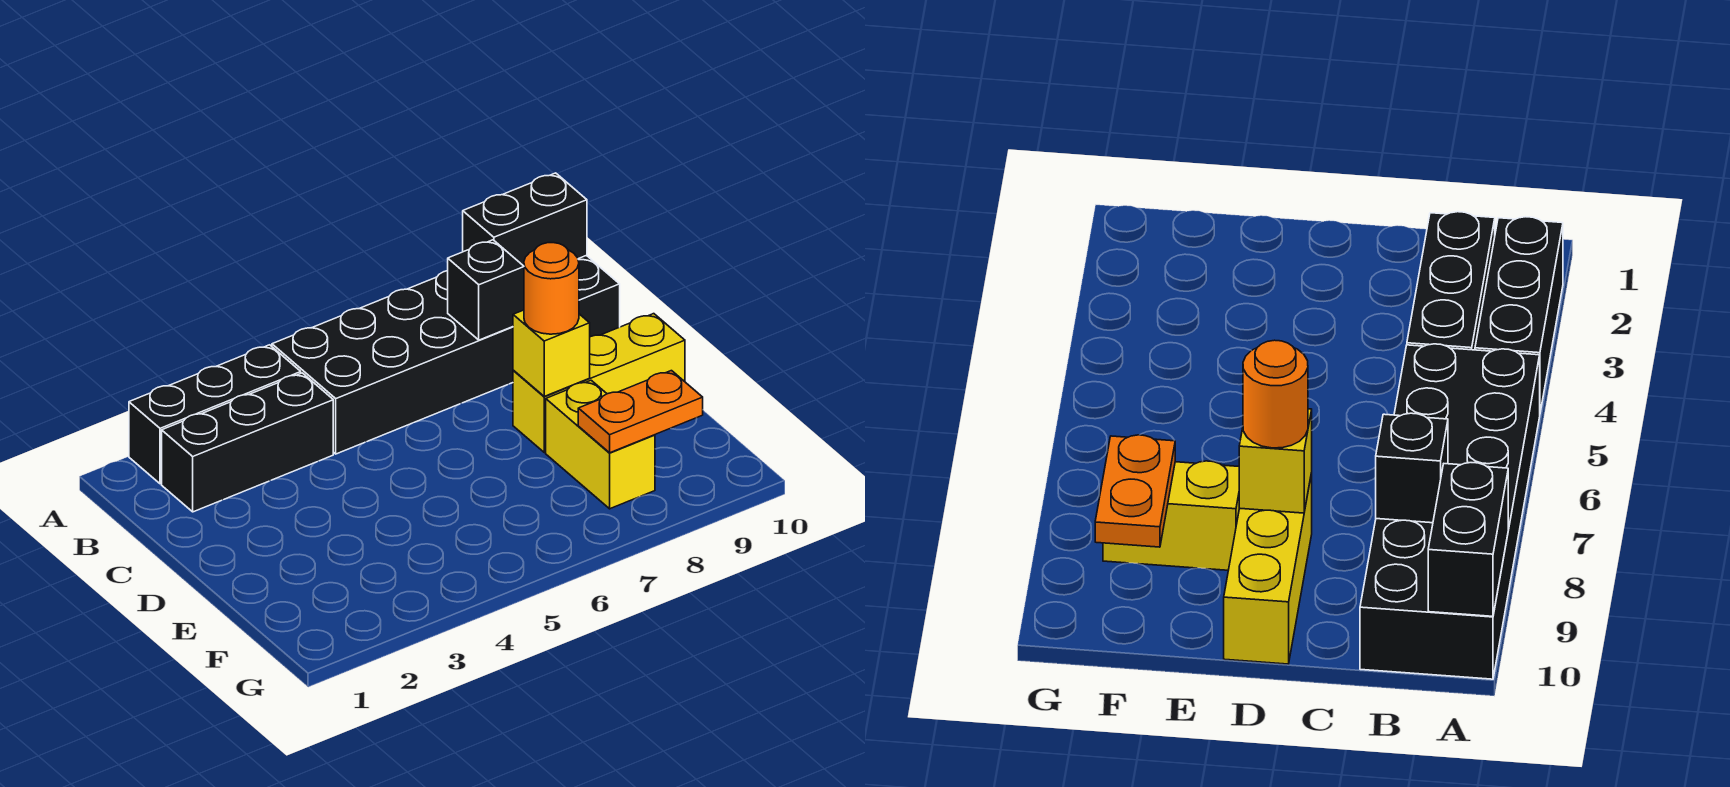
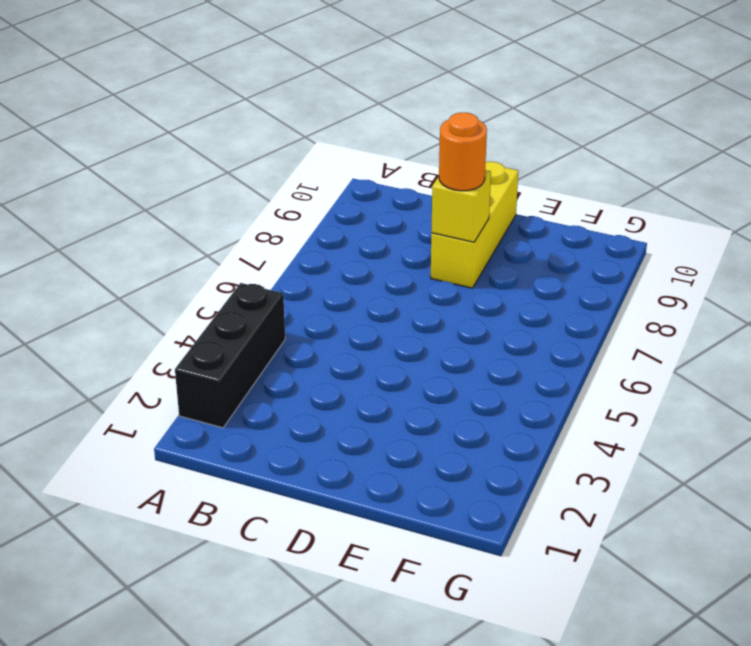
none -> black 2x6 brick [272,255,620,454]
none -> black 1x3 brick [162,373,333,512]

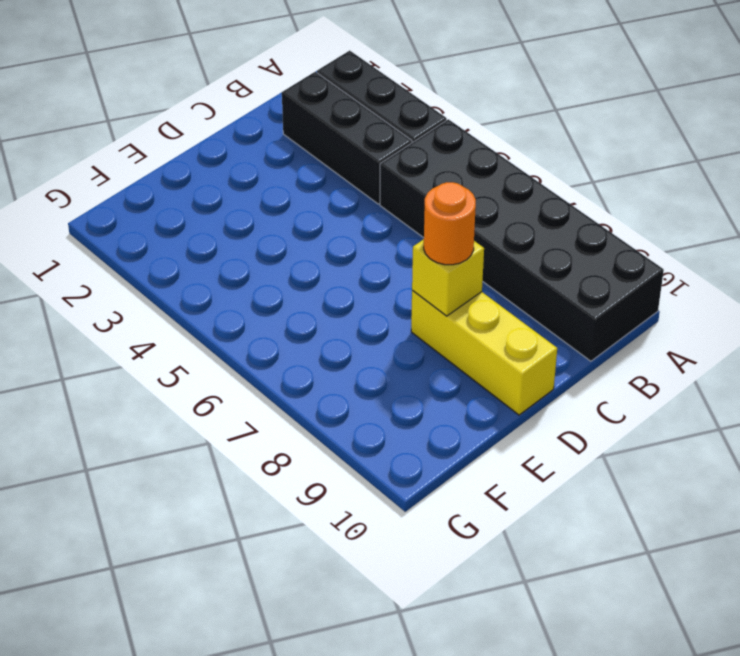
none -> yellow 1x2 brick [546,380,655,509]
none -> black 1x2 brick [463,173,587,266]

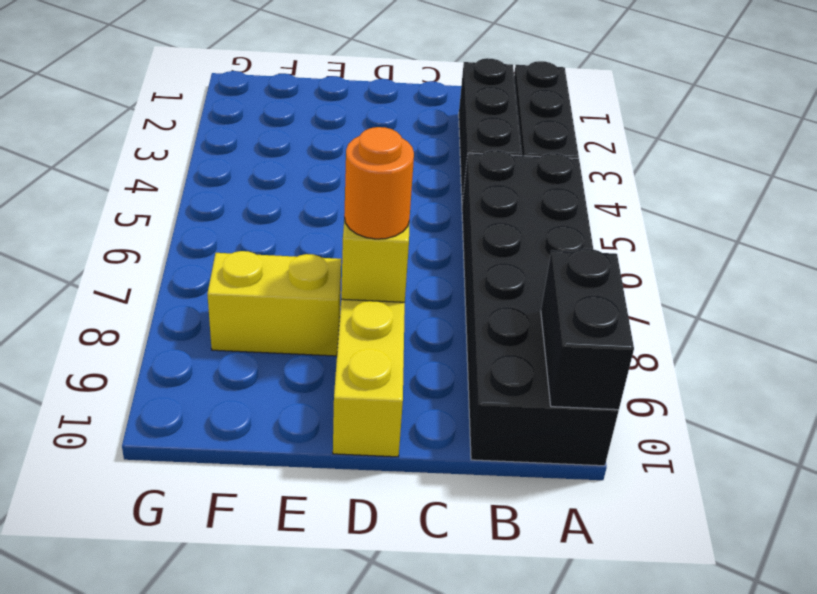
none -> black 1x1 brick [448,240,524,340]
none -> orange 1x2 plate [578,371,703,453]

